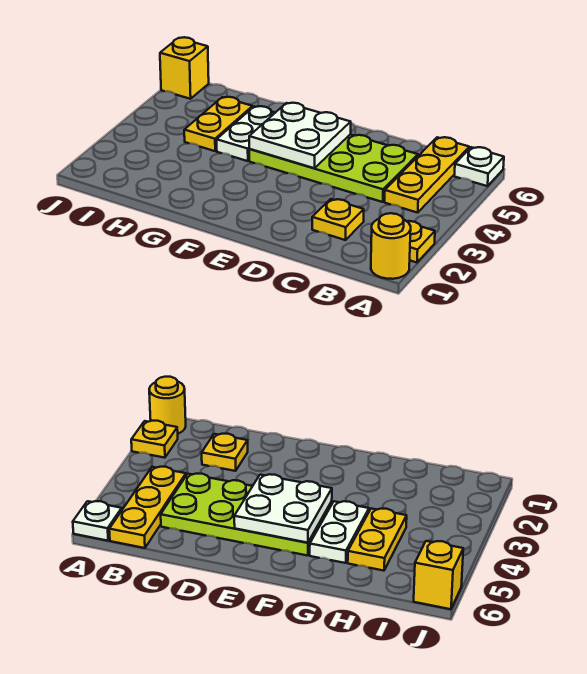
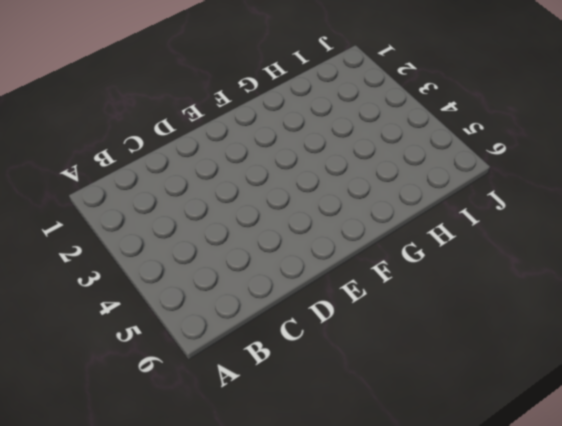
none -> yellow 1x1 round brick [371,213,411,279]
none -> yellow 1x1 plate [407,221,435,262]

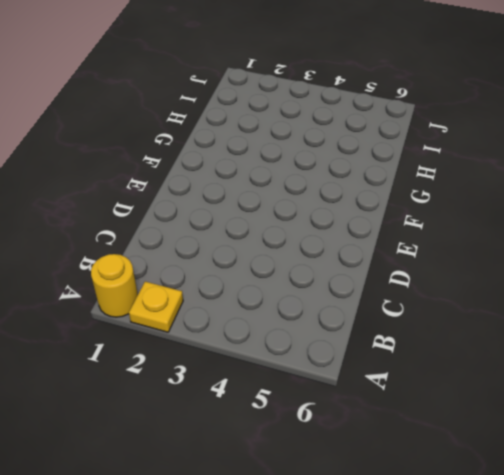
none -> white 1x1 plate [454,147,504,186]
none -> yellow 1x3 plate [385,137,469,213]

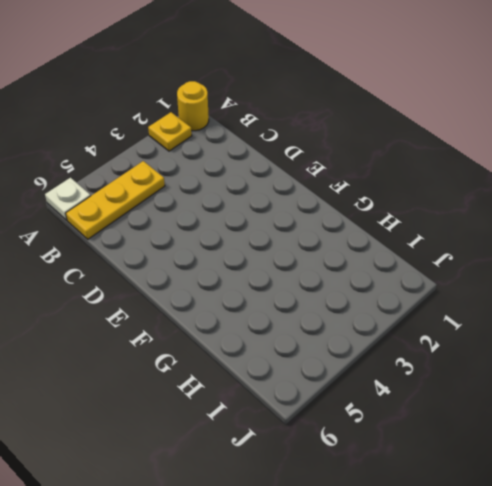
none -> yellow 1x1 plate [312,199,364,240]
none -> lime 2x4 plate [249,135,418,202]

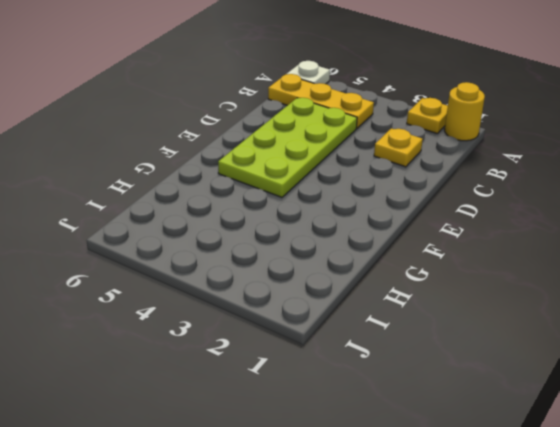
none -> white 1x2 plate [217,106,275,161]
none -> yellow 1x2 plate [184,97,253,151]

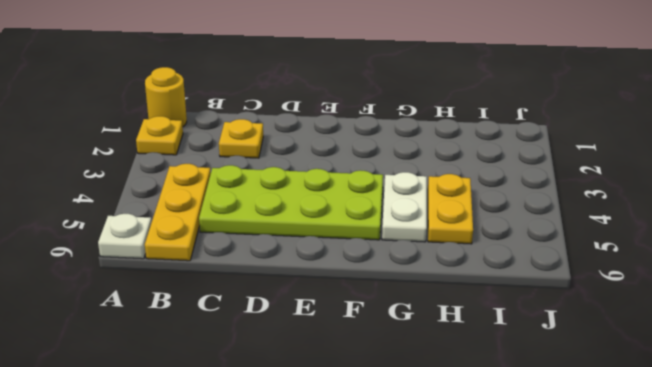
none -> yellow 1x1 brick [160,37,209,99]
none -> white 2x2 plate [249,103,351,168]

